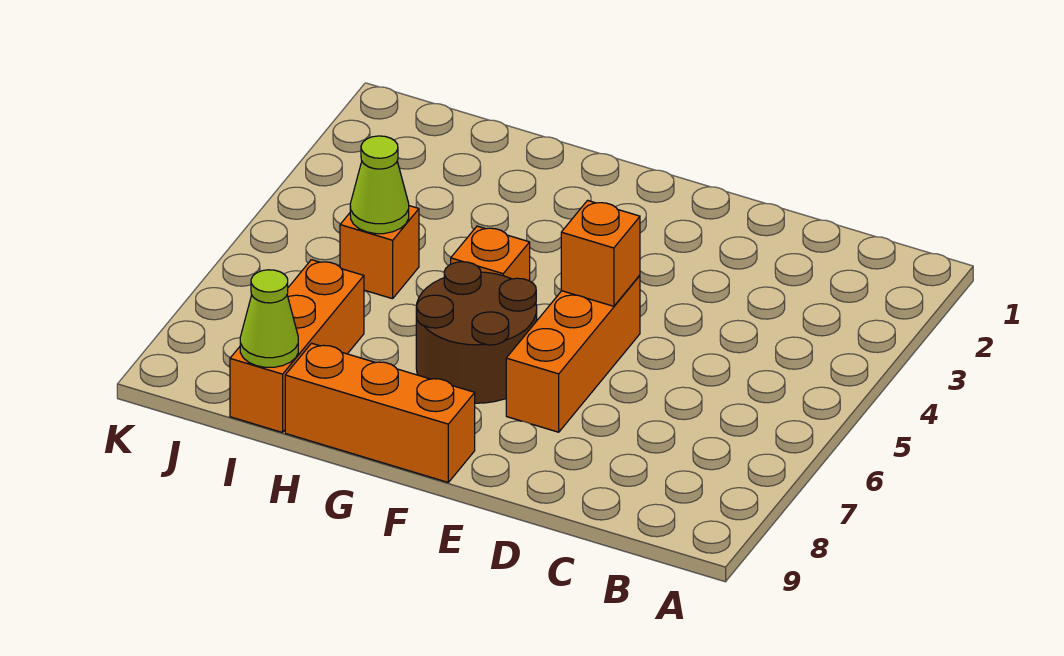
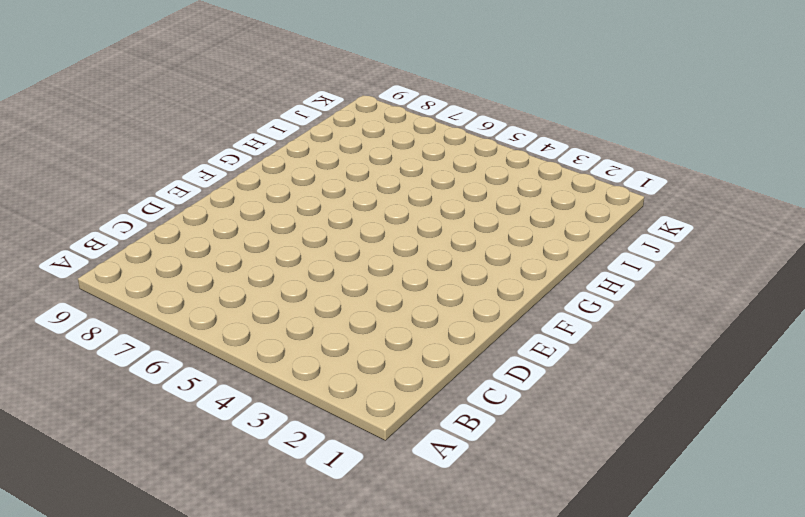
none -> orange 1x3 brick [506,275,640,432]
none -> brown 2x2 round brick [416,262,537,403]

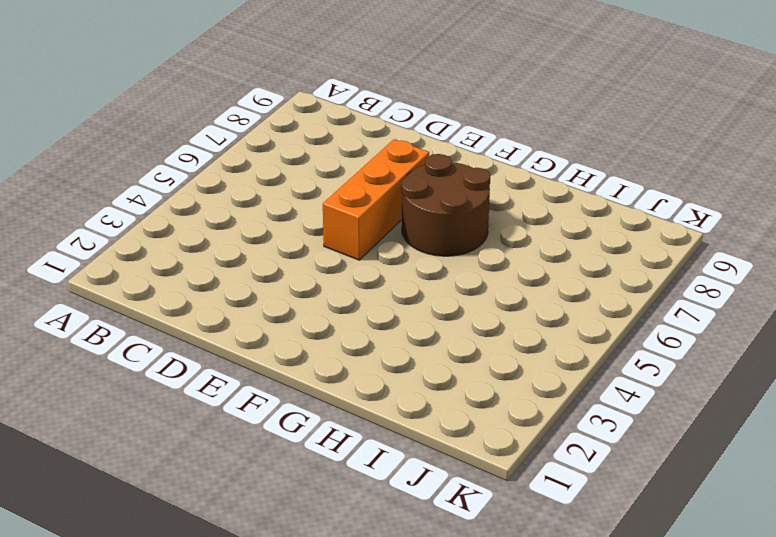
none -> orange 1x3 brick [285,343,475,482]
none -> orange 1x1 brick [451,226,530,281]

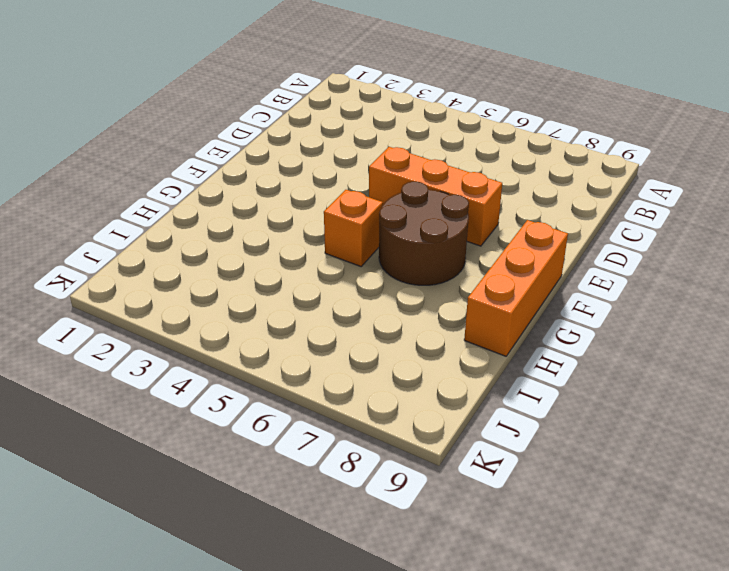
none -> orange 1x1 brick [340,206,419,299]
none -> orange 1x3 brick [230,260,364,433]

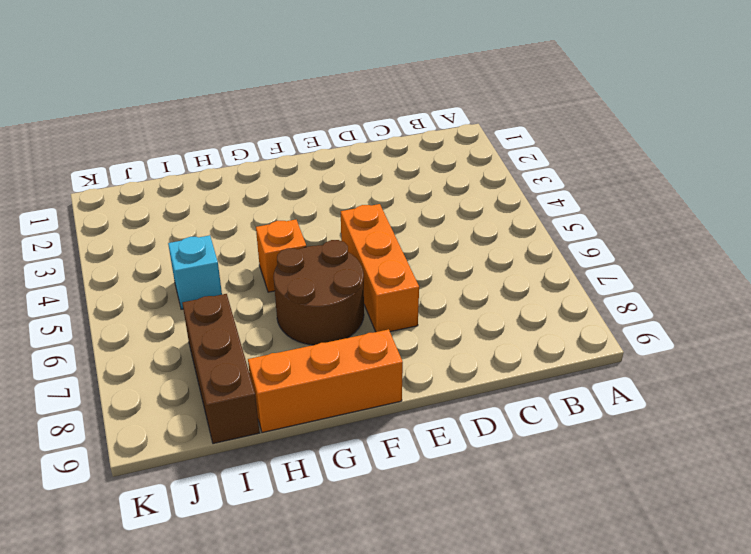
cyan 1x1 brick [168,235,222,309] -> orange 1x1 brick [340,206,419,299]
brown 1x3 brick [182,294,260,444] -> orange 1x3 brick [230,260,364,433]
none -> orange 1x1 brick [561,200,640,306]
none -> lime 1x1 cone [350,136,409,234]

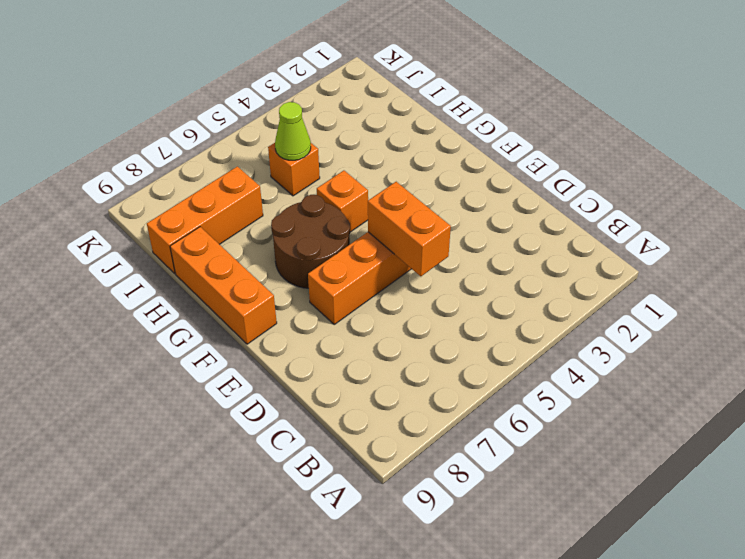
orange 1x2 brick [368,182,451,276] -> orange 1x1 brick [561,200,640,306]
none -> lime 1x1 cone [240,270,298,367]

